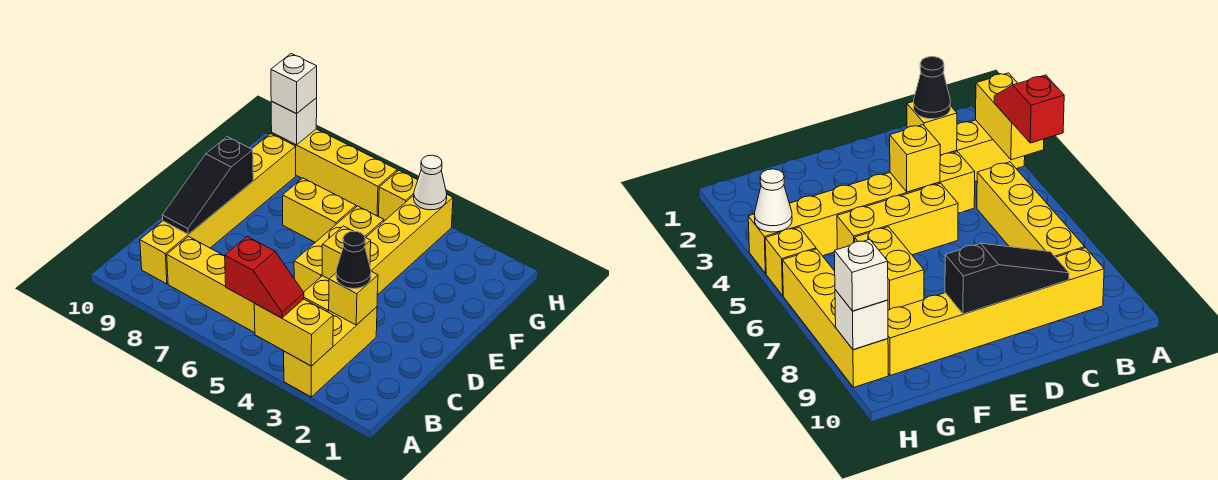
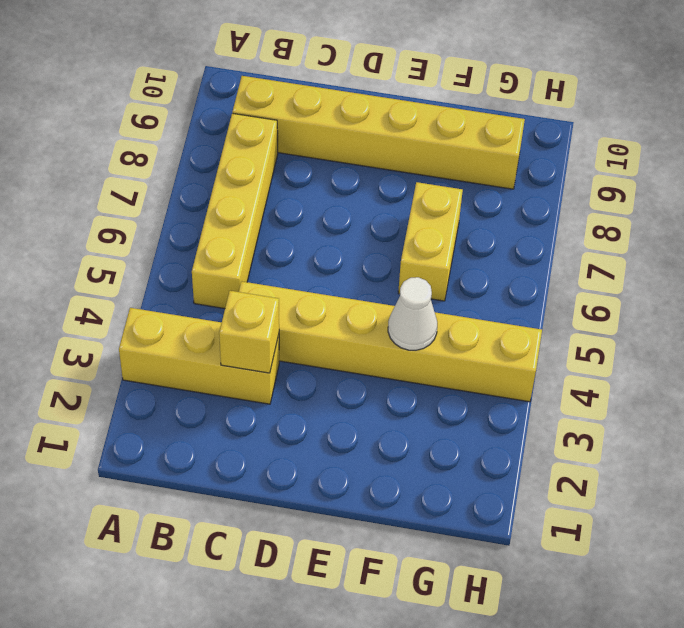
white 1x1 cone [388,277,437,350] -> white 1x1 cone moved to [414,155,447,210]
none -> yellow 1x3 brick [294,206,384,292]
none -> yellow 1x1 brick [378,170,418,221]
none -> yellow 1x4 brick [272,129,397,216]

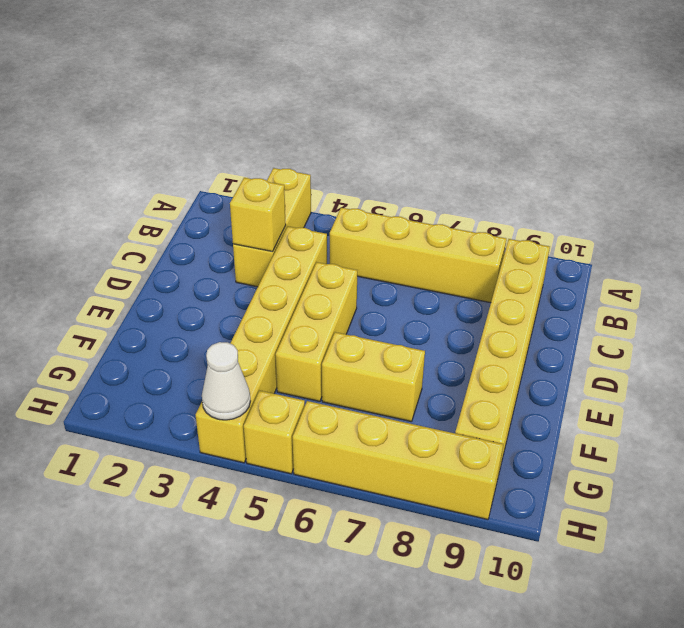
none -> yellow 1x2 brick [254,299,333,366]
none -> black 1x3 slope [162,137,253,234]
none -> yellow 1x1 brick [322,226,371,279]

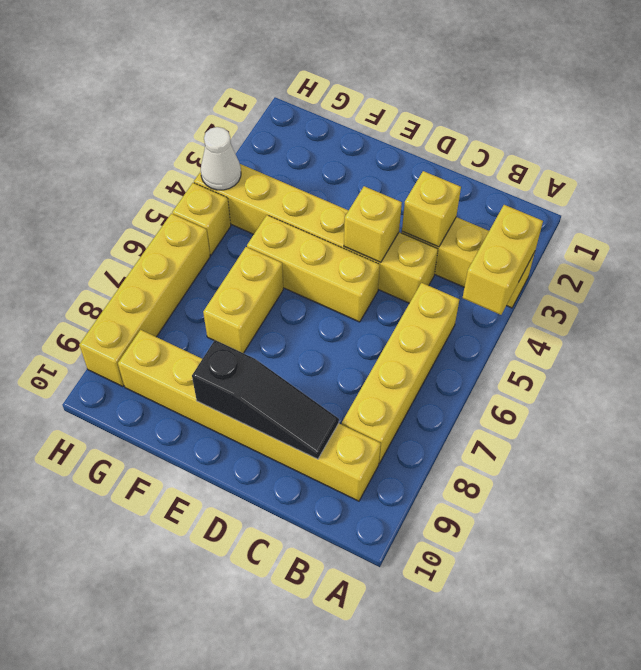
none -> white 1x1 brick [271,98,317,145]
none -> red 1x2 slope [225,237,304,318]
none -> black 1x1 cone [336,231,371,289]

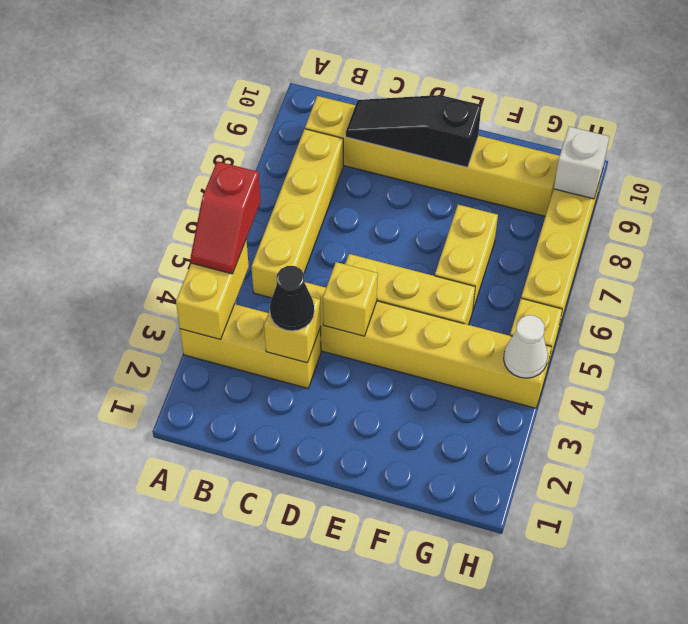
none -> white 1x1 brick [271,54,317,114]

